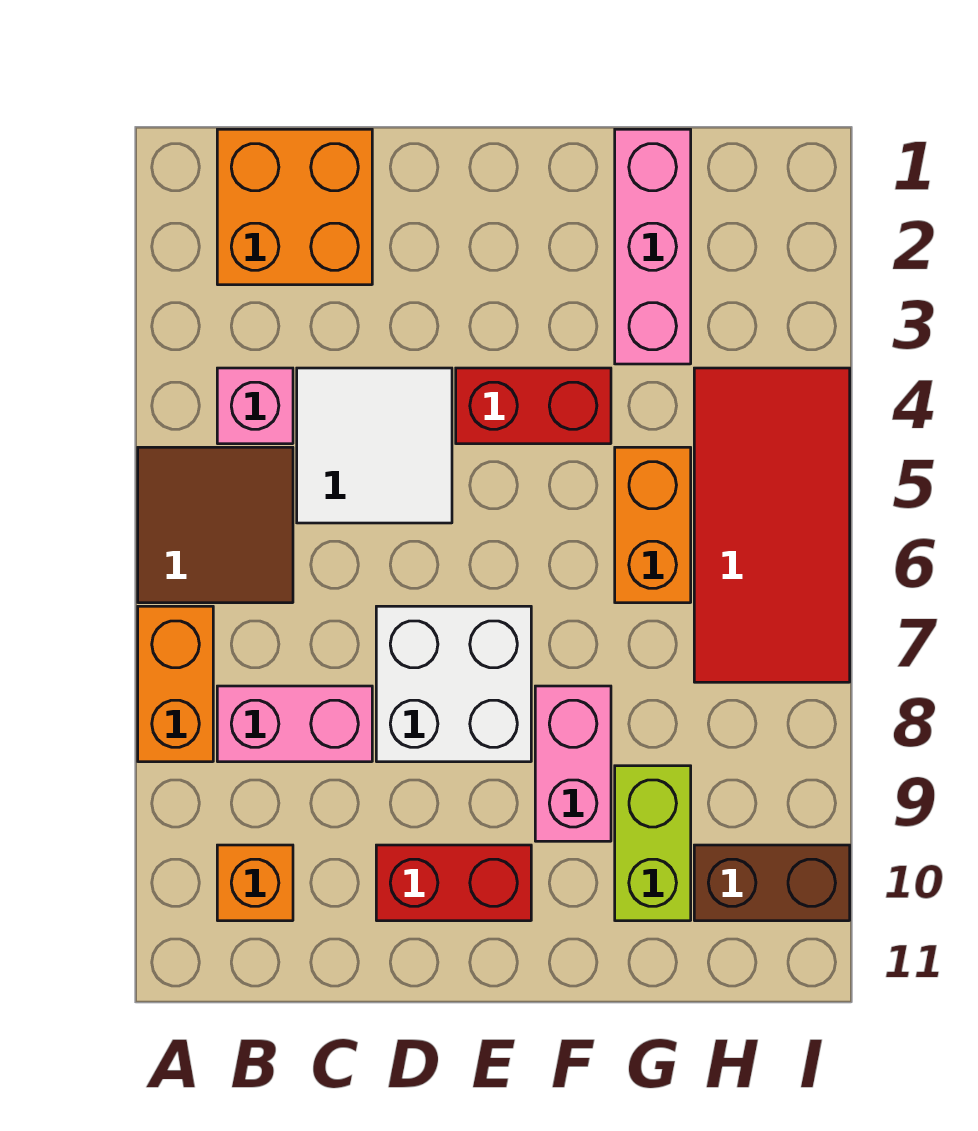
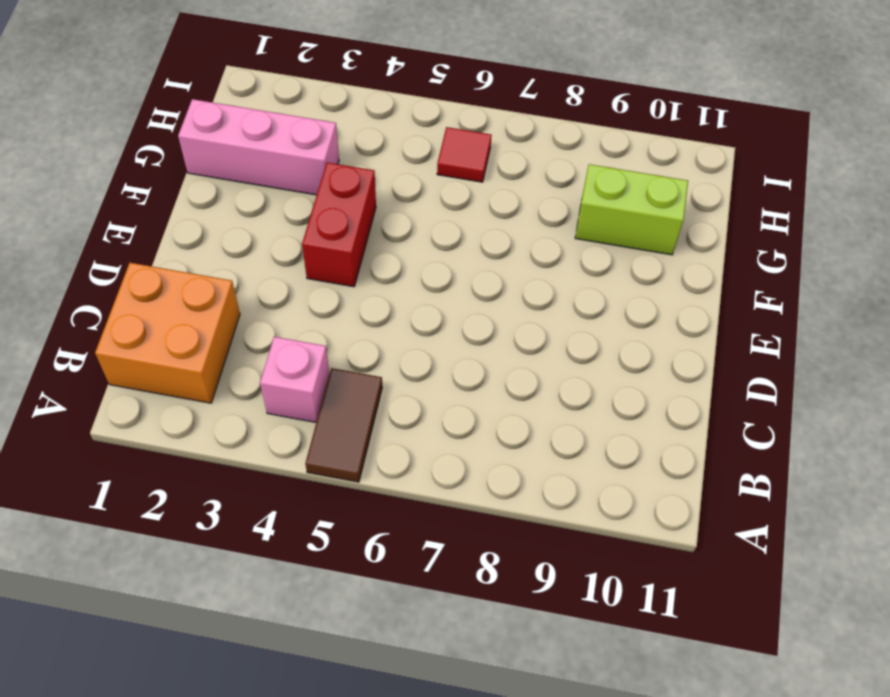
brown 1x2 tile [305,368,382,482] -> brown 2x2 tile [138,447,293,603]
red 1x1 tile [437,127,492,182] -> red 2x4 tile [694,368,850,682]
none -> orange 1x2 brick [138,606,213,762]
none -> pink 1x2 brick [217,686,372,762]
none -> orange 1x1 brick [217,845,293,921]

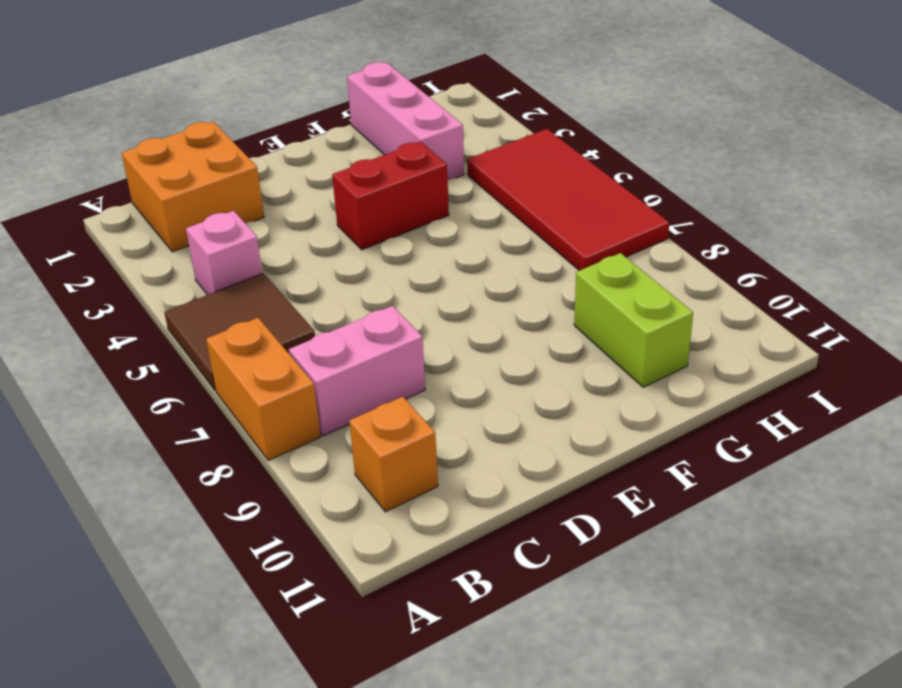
none -> white 2x2 tile [297,368,452,523]
none -> white 2x2 brick [376,606,531,762]
none -> red 1x2 brick [376,845,531,921]

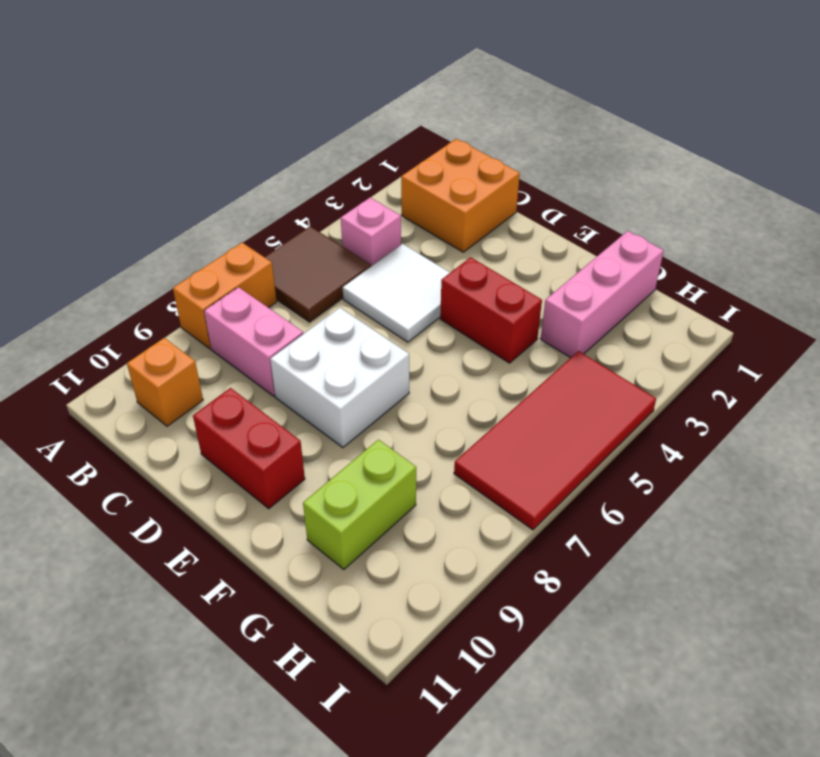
none -> pink 1x2 brick [535,686,611,841]
none -> orange 1x2 brick [615,447,691,603]
none -> brown 1x2 brick [694,845,850,921]

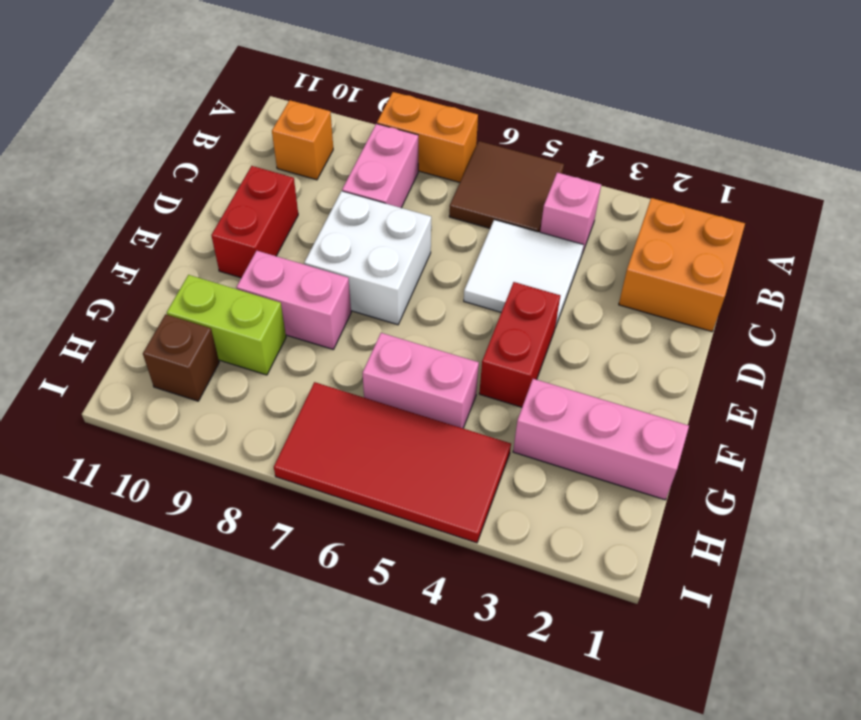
pink 1x2 brick [363,333,479,428] -> orange 1x2 brick [615,447,691,603]
brown 1x1 brick [143,314,219,401] -> brown 1x2 brick [694,845,850,921]

